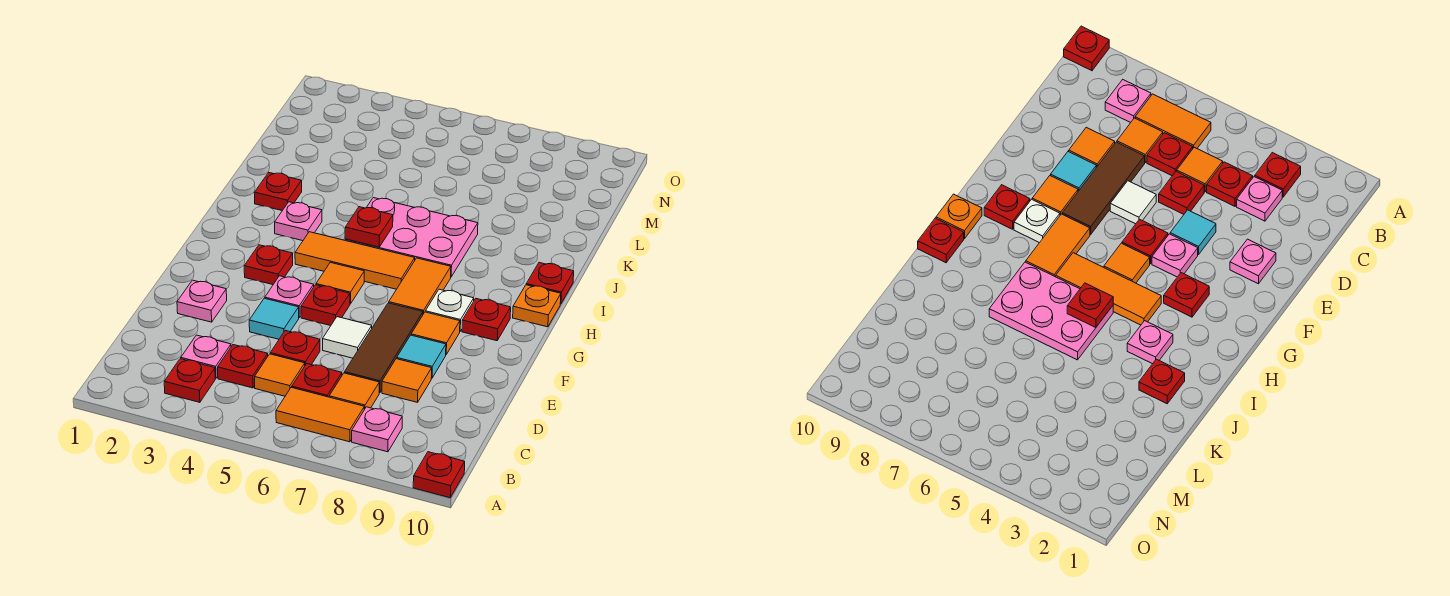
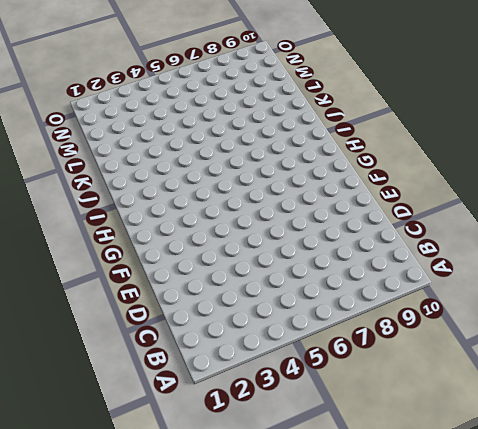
none -> red 1x1 plate [413,452,465,498]
none -> red 1x1 plate [164,359,215,402]
none -> orange 1x2 tile [276,387,364,442]
none -> pink 1x1 plate [352,407,402,452]

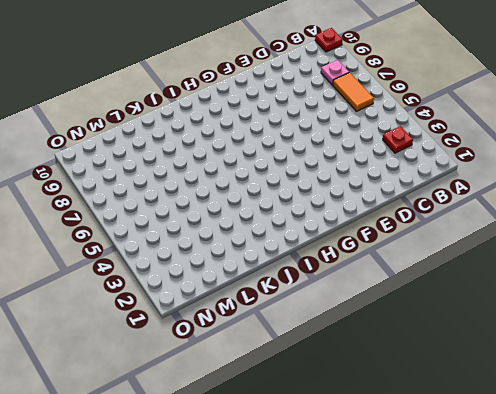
none -> pink 1x1 plate [181,335,231,378]
none -> red 1x1 plate [218,345,268,388]
none -> orange 1x1 tile [255,354,305,396]
none -> red 1x1 plate [292,364,342,397]

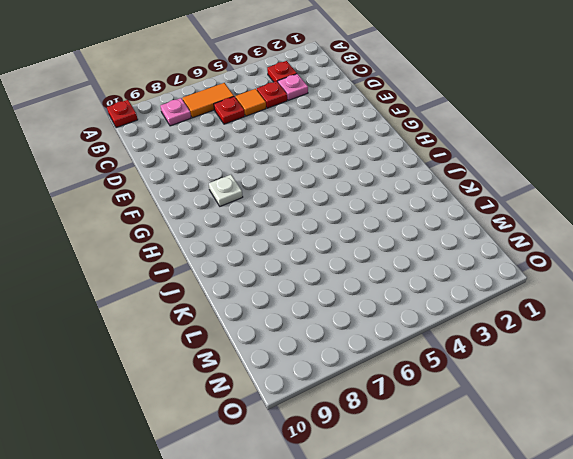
none -> orange 1x1 tile [329,373,379,409]
none -> red 1x1 plate [270,331,320,365]
none -> brown 1x3 tile [344,303,423,393]
none -> orange 1x1 tile [382,359,432,402]

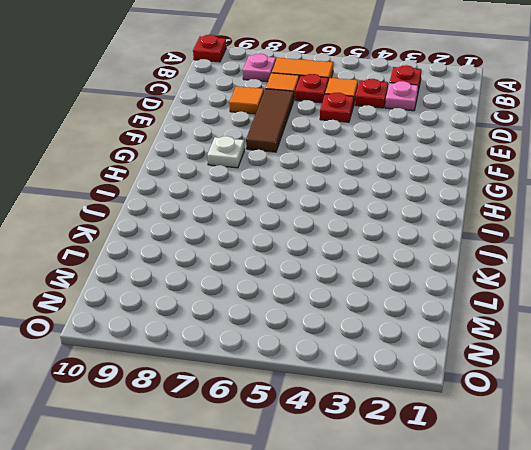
none -> pink 1x1 plate [177,280,227,322]
none -> cyan 1x1 tile [249,298,299,339]
none -> white 1x1 tile [323,317,372,358]
none -> cyan 1x1 tile [397,335,446,378]

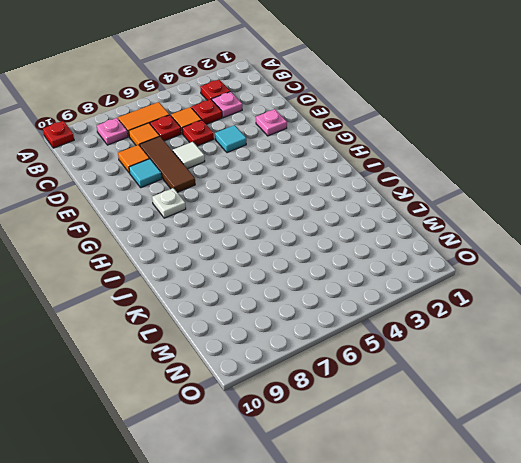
none -> pink 1x1 plate [265,276,314,317]
none -> red 1x1 plate [301,285,350,326]
none -> orange 1x1 tile [411,312,460,354]
none -> red 1x1 plate [244,245,293,285]

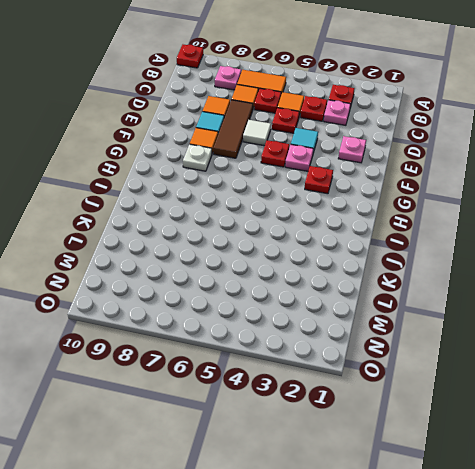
none -> orange 1x1 tile [316,262,364,304]
none -> orange 1x2 tile [389,258,451,314]
none -> red 1x1 plate [462,299,511,341]
none -> orange 1x3 tile [295,232,415,289]

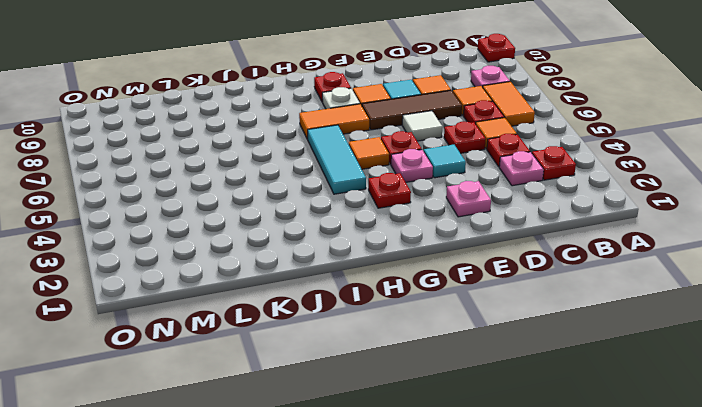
cyan 1x3 tile [307,125,366,194] -> orange 1x3 tile [295,232,415,289]
none -> orange 1x1 plate [513,285,561,327]
none -> pink 1x1 plate [275,202,322,241]
none -> pink 2x3 plate [345,198,478,277]
none -> red 1x1 plate [526,263,574,304]

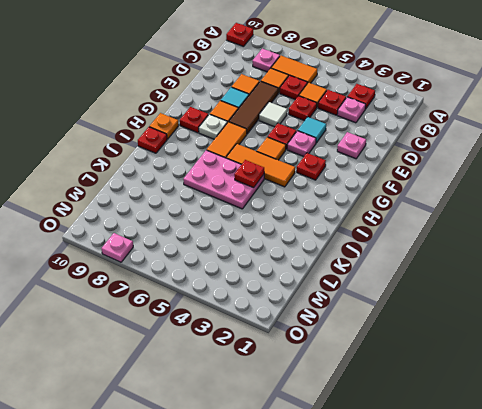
pink 1x1 plate [102,233,133,262] -> pink 1x1 plate moved to [275,202,322,241]
none -> red 1x1 plate [254,173,302,211]

